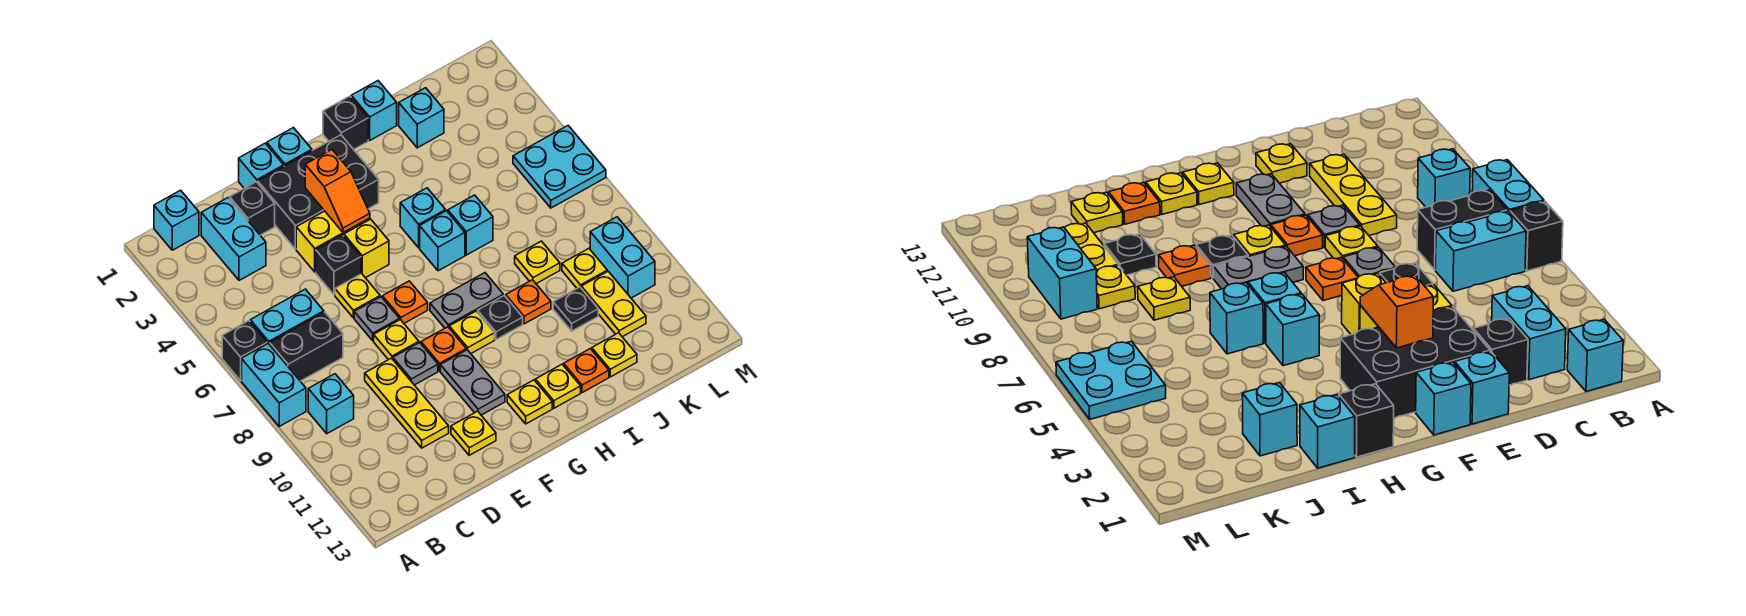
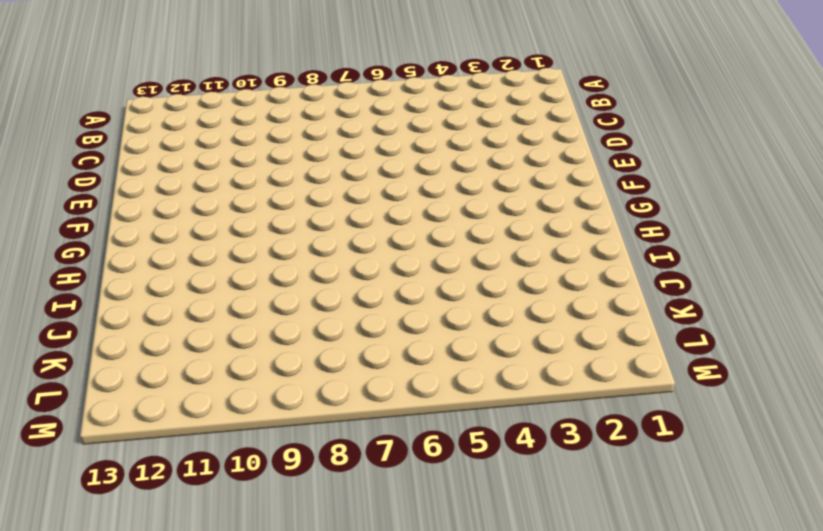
none -> black 1x1 brick [222,321,267,380]
none -> cyan 1x2 brick [242,344,306,426]
none -> cyan 1x1 brick [154,190,199,250]
none -> cyan 1x2 brick [250,289,324,345]

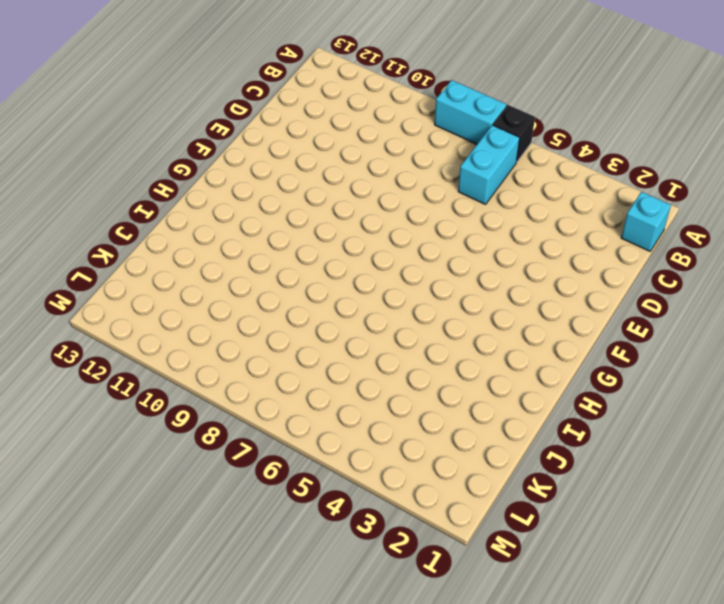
none -> black 1x2 brick [270,312,343,381]
none -> cyan 1x1 brick [308,374,354,434]
none -> cyan 1x2 brick [201,198,266,280]
none -> black 1x1 brick [230,182,275,235]

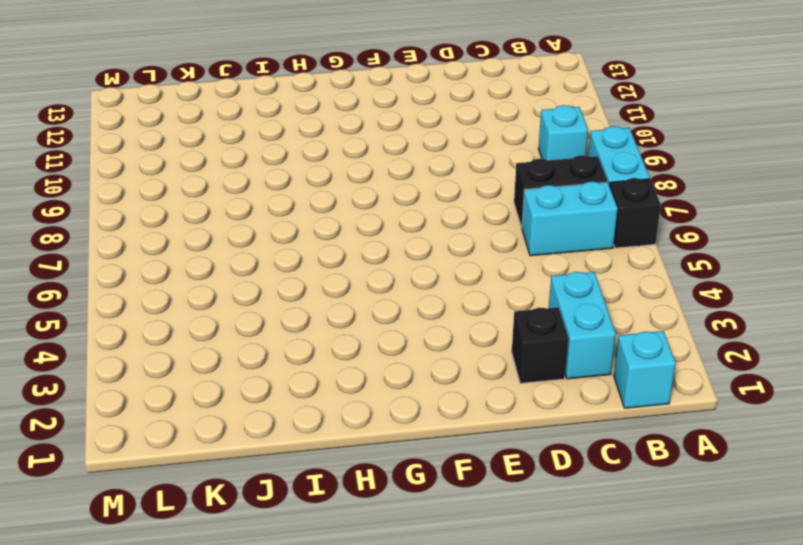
none -> yellow 1x3 plate [365,358,449,448]
none -> cyan 1x1 brick [239,143,284,188]
none -> black 2x3 brick [258,135,379,249]
none -> yellow 1x2 brick [296,211,370,272]

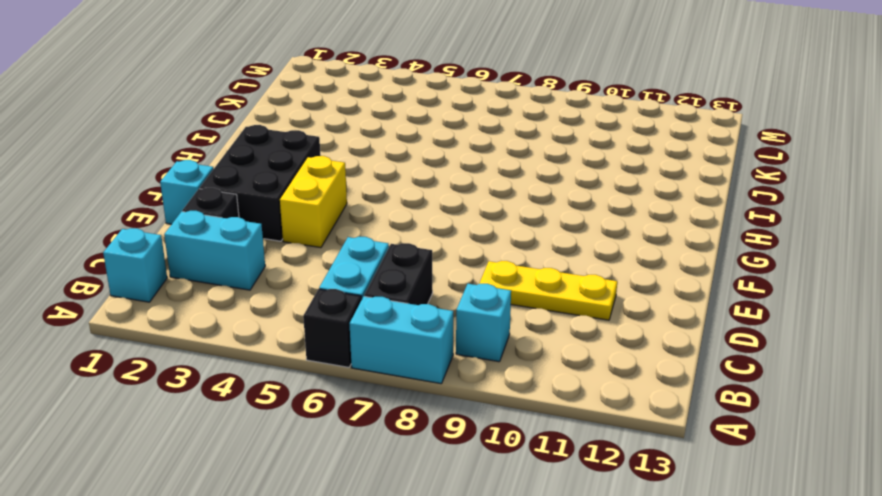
none -> black 1x1 brick [316,235,361,295]
none -> yellow 1x1 plate [335,274,380,318]
none -> grey 1x1 plate [354,297,400,341]
none -> yellow 1x1 plate [374,320,419,360]

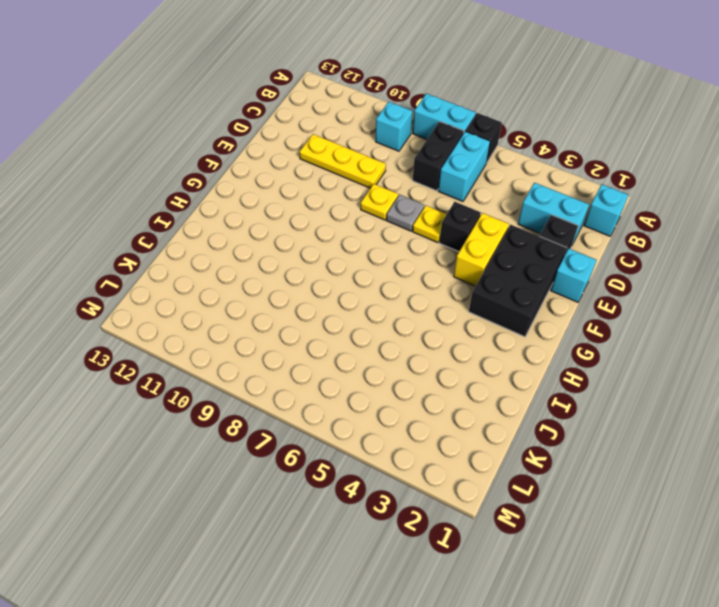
none -> grey 1x1 plate [393,343,438,385]
none -> yellow 1x1 plate [451,411,496,455]
none -> cyan 1x1 brick [267,128,312,166]
none -> yellow 1x1 brick [344,219,389,278]

